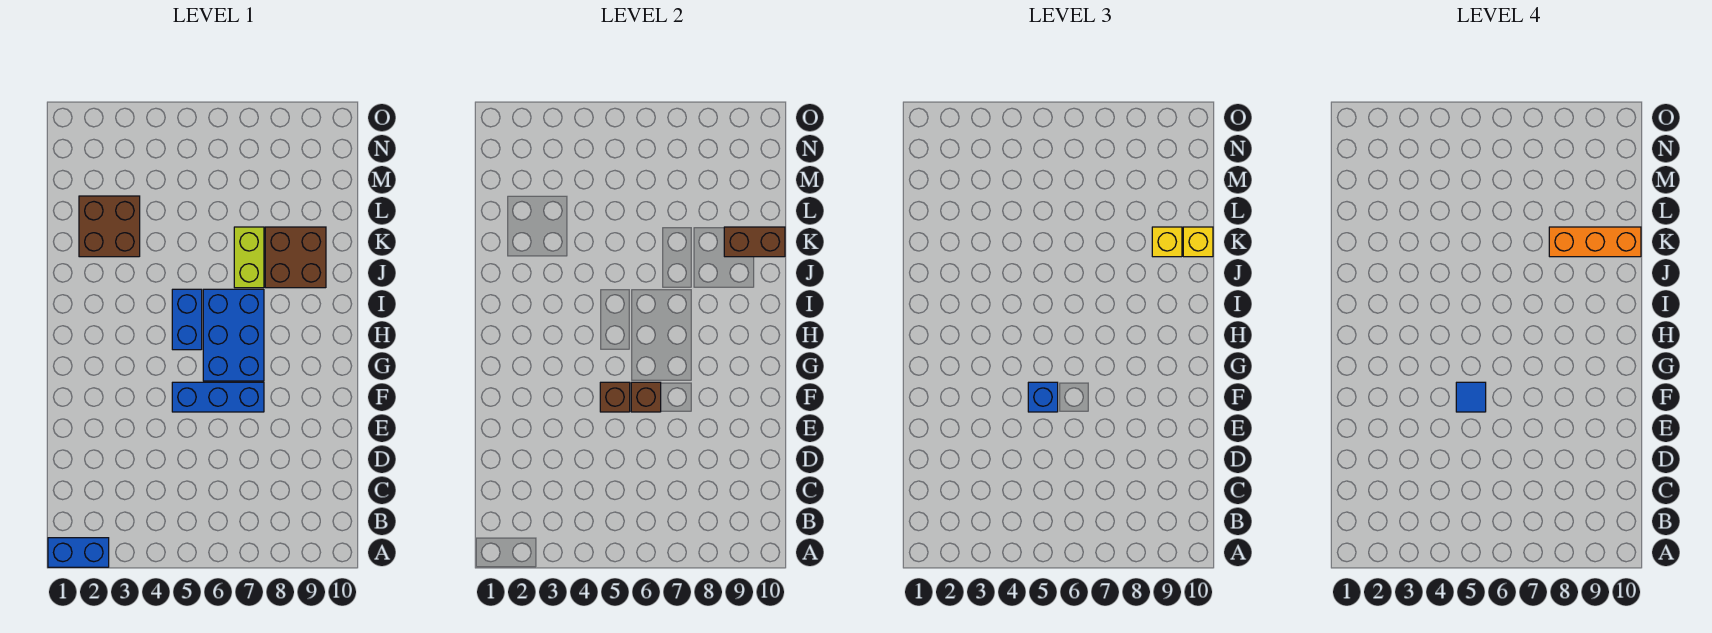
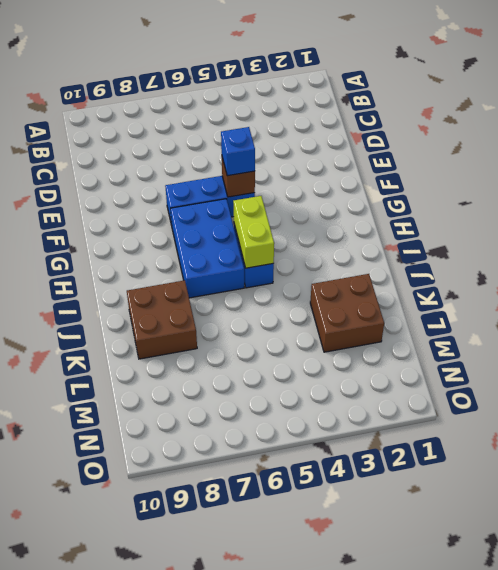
lime 1x2 brick [233,196,274,268] -> lime 1x2 brick moved to [234,227,264,288]
none -> blue 1x2 brick [48,538,109,567]
none -> brown 1x1 brick [631,382,661,412]
none -> brown 1x2 brick [724,227,785,257]

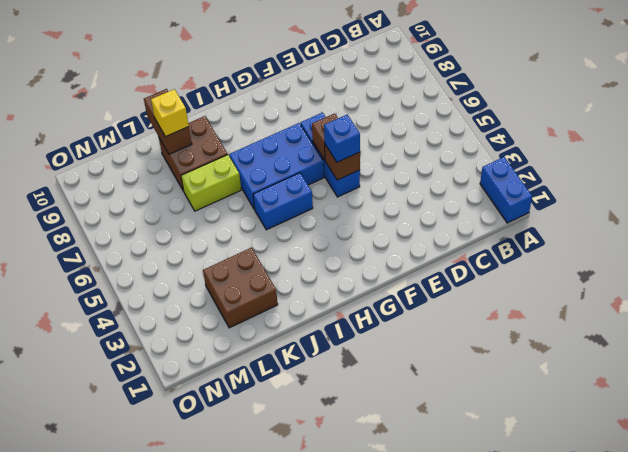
none -> yellow 1x1 brick [1183,227,1213,257]
none -> blue 1x1 tile [1456,382,1486,412]
none -> orange 1x3 brick [1549,227,1641,257]

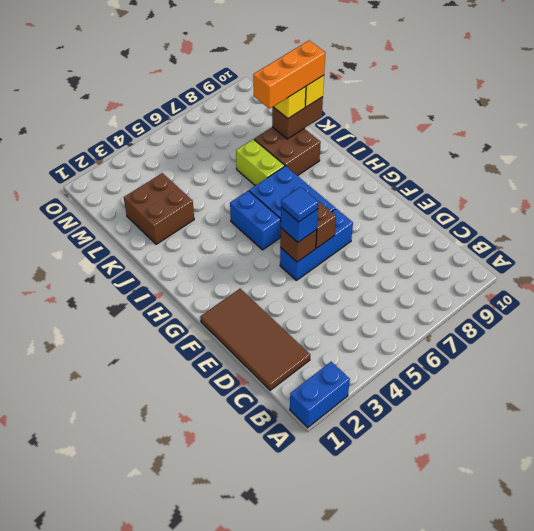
brown 2x4 tile [201,289,310,390] -> none

